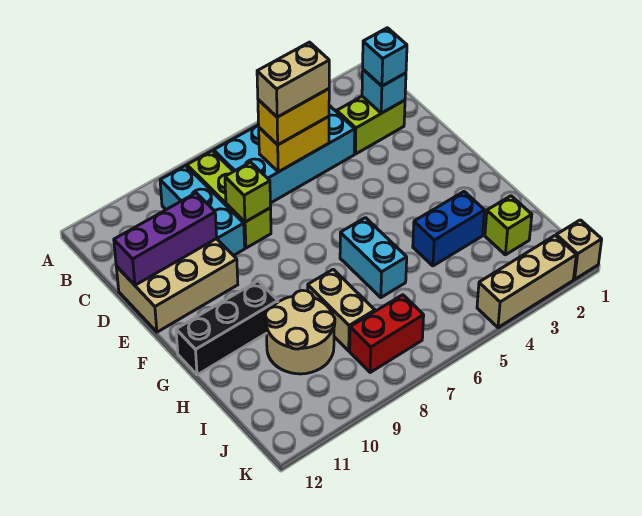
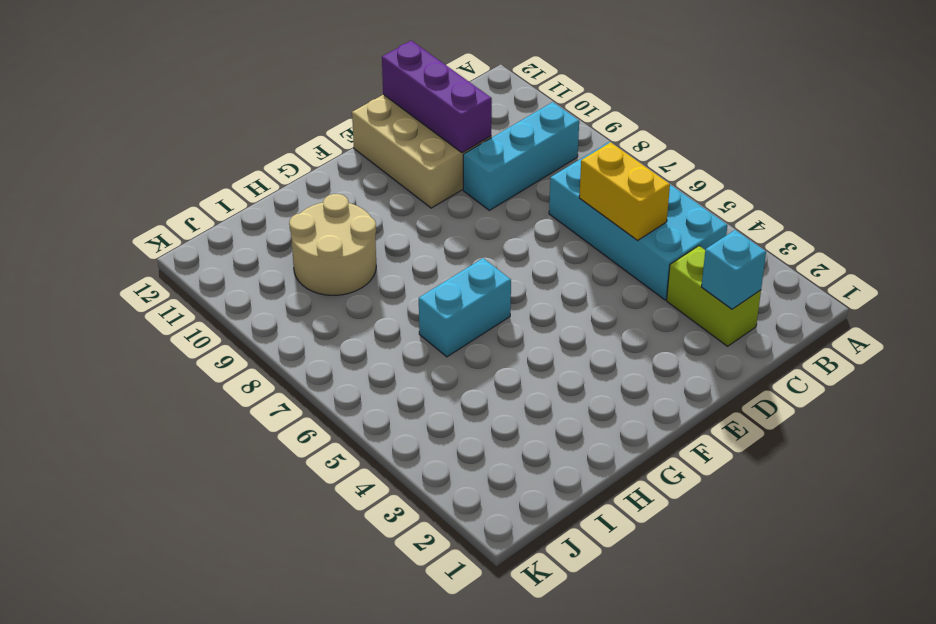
none -> lime 1x3 brick [187,151,271,248]
none -> black 1x3 brick [176,281,278,375]
none -> blue 1x2 brick [413,192,485,266]

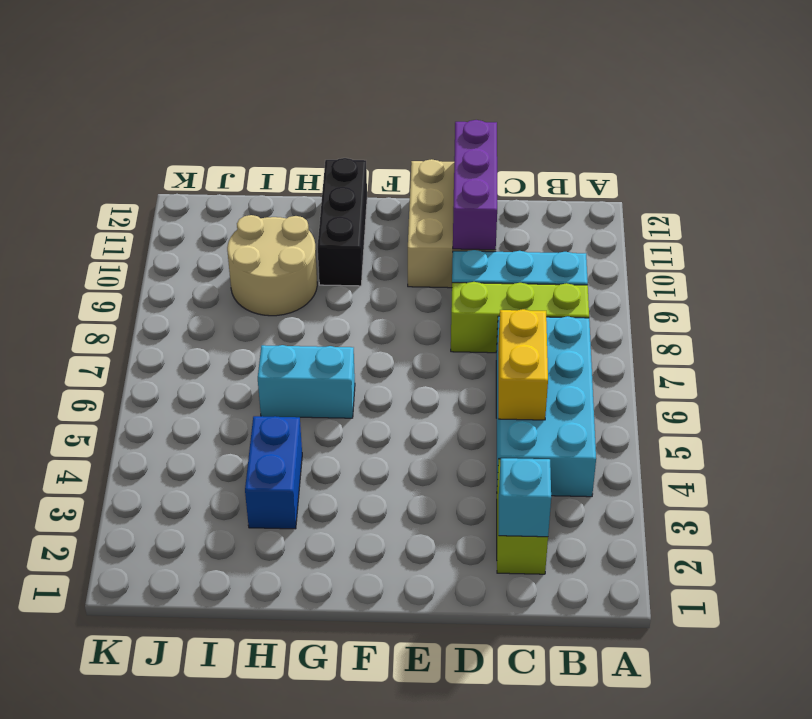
none -> tan 1x2 brick [308,269,375,351]
none -> lime 1x1 brick [485,196,532,255]
none -> red 1x2 brick [350,295,424,373]

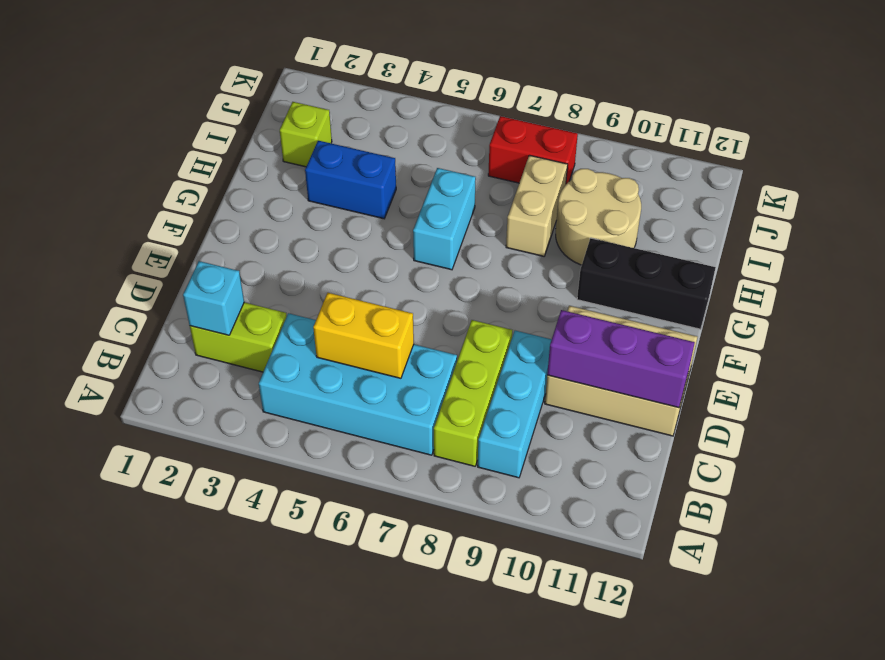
none -> tan 1x1 brick [556,220,602,279]
none -> tan 1x3 brick [477,236,576,328]
none -> lime 1x1 brick [225,162,271,222]

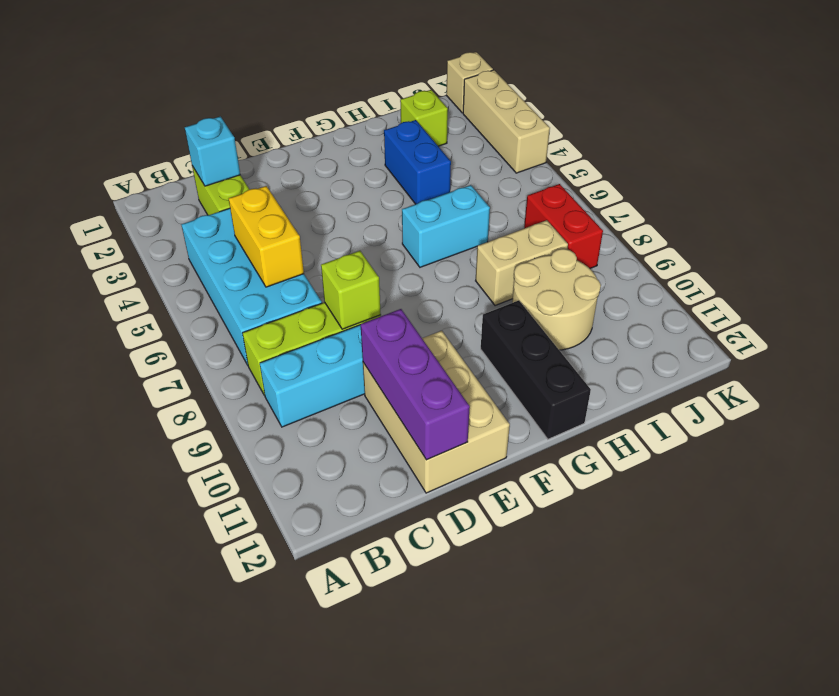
none -> cyan 1x1 brick [363,28,407,86]
none -> yellow 1x2 brick [258,89,329,145]
none -> tan 1x2 brick [257,42,329,117]

